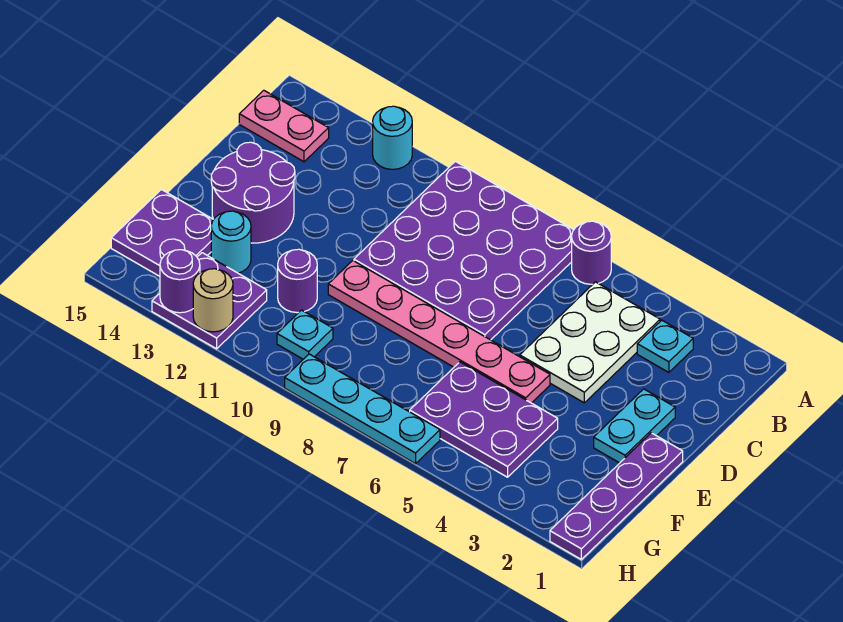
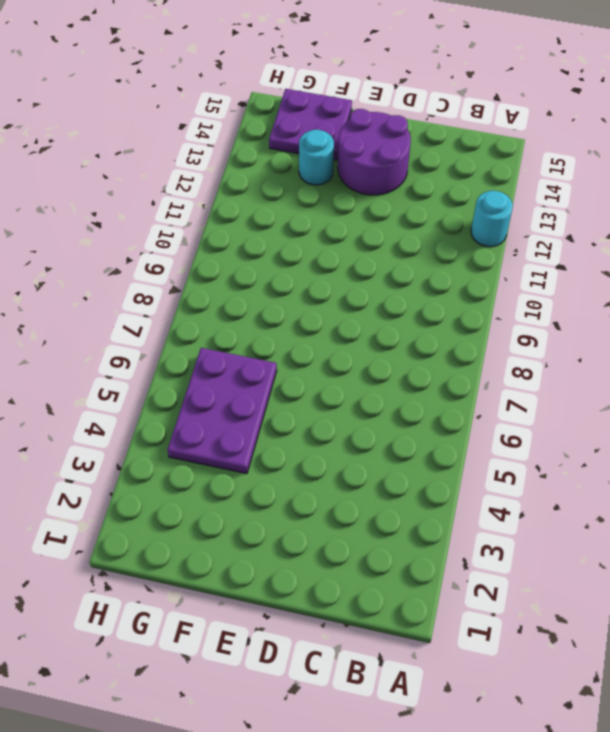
none -> purple 1x1 round brick [572,221,611,284]
none -> purple 4x4 plate [354,161,573,340]
none -> cyan 1x1 plate [637,320,693,372]

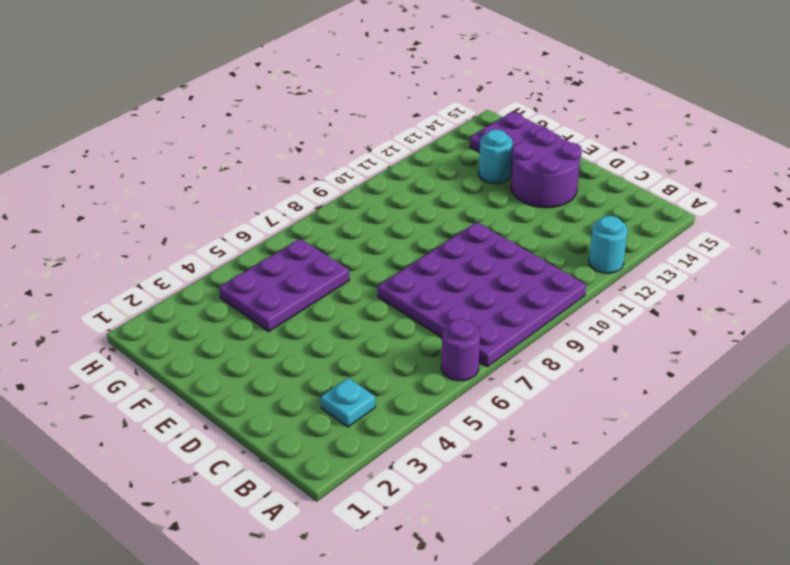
none -> white 2x3 plate [520,282,660,403]
none -> pink 1x2 plate [239,90,329,162]
none -> cyan 1x2 plate [594,389,675,463]

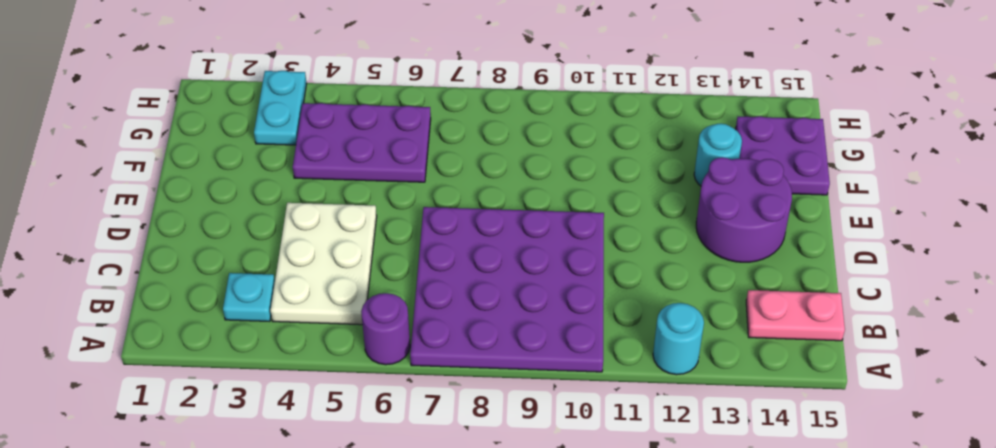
cyan 1x2 plate [254,71,307,145] -> cyan 1x2 plate moved to [594,389,675,463]
none -> purple 1x4 plate [550,433,683,559]
none -> pink 1x6 plate [328,261,550,403]
none -> purple 1x1 round brick [278,249,317,313]

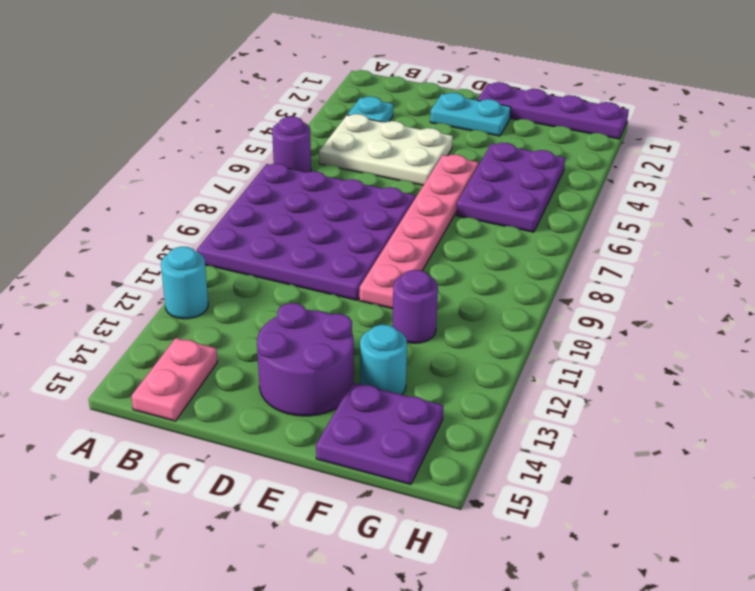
none -> cyan 1x1 plate [277,310,333,359]
none -> purple 2x2 plate [152,253,267,349]
none -> cyan 1x4 plate [285,354,440,464]

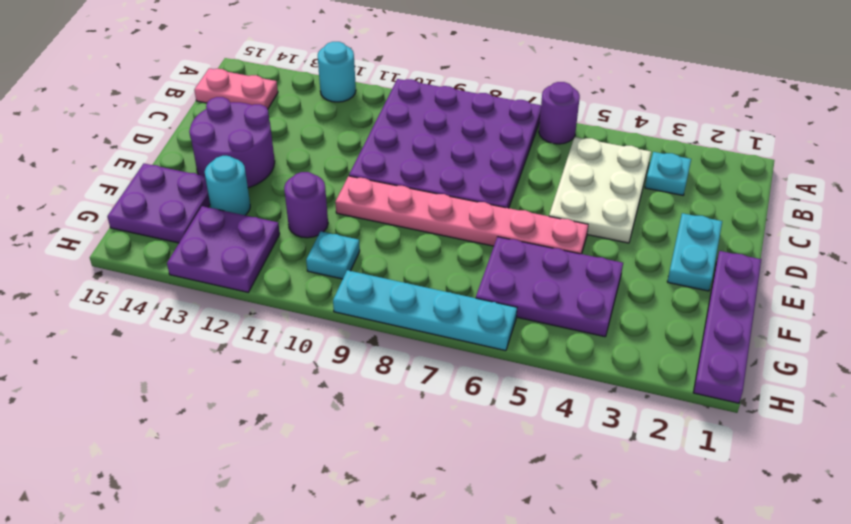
none -> tan 1x1 round brick [193,269,233,332]
none -> purple 1x1 round brick [160,250,200,313]

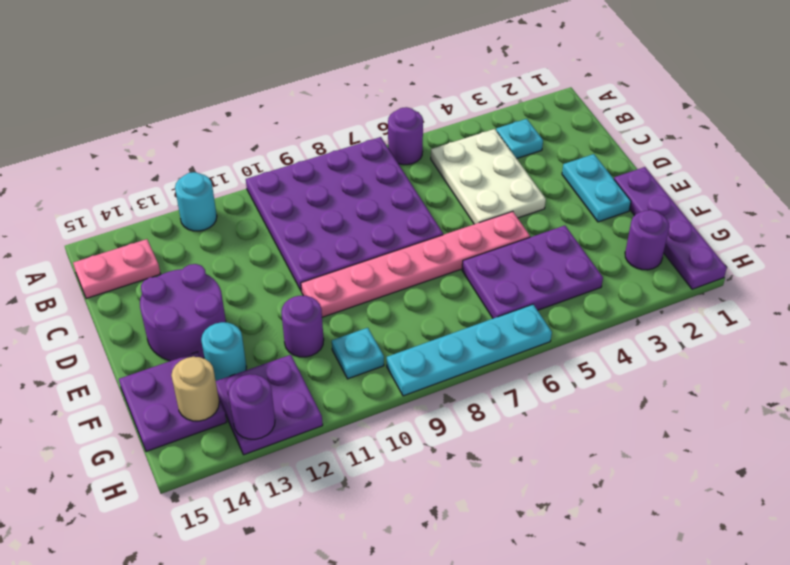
purple 1x1 round brick [625,210,669,270] -> none
tan 1x1 round brick [171,357,219,421] -> tan 1x1 round brick moved to [193,269,233,332]

